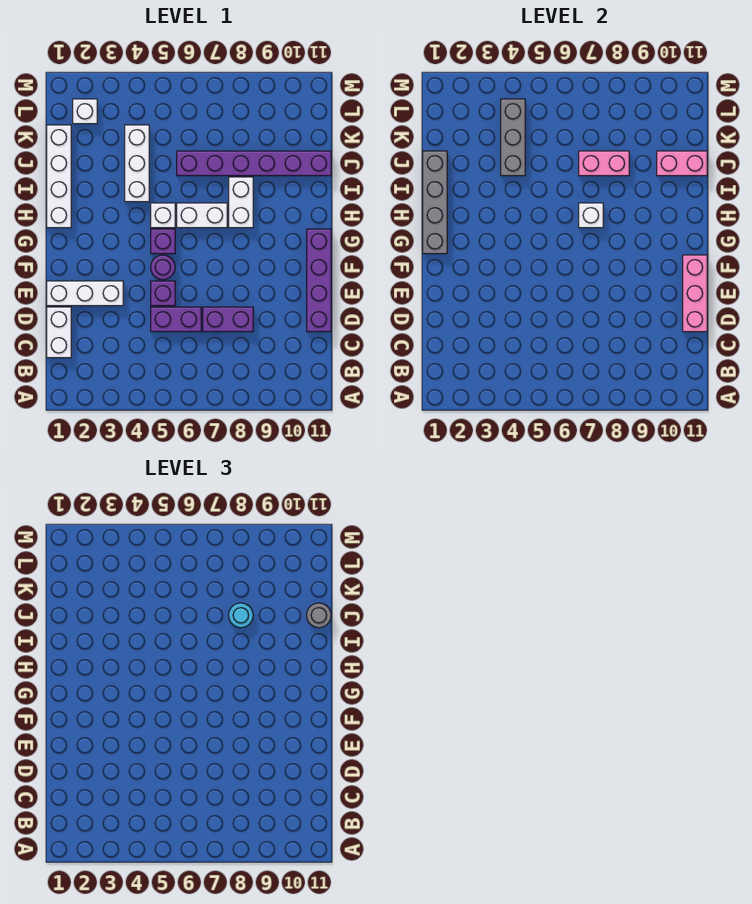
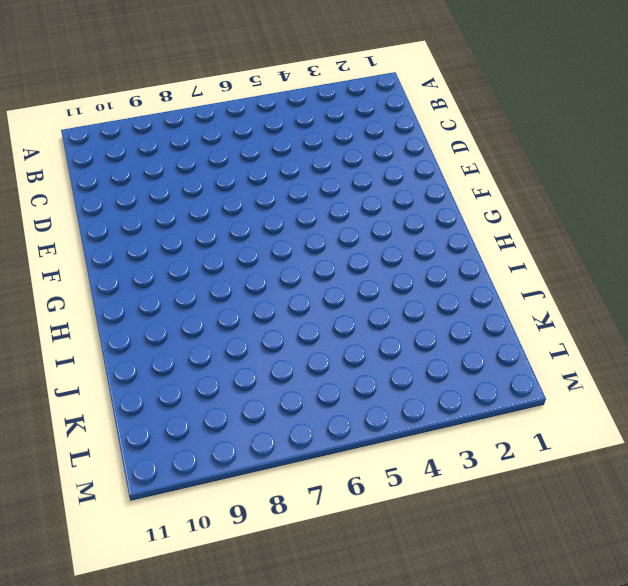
none -> white 1x2 brick [47,307,71,358]
none -> purple 1x2 brick [151,307,201,332]
none -> purple 1x2 brick [203,307,253,332]

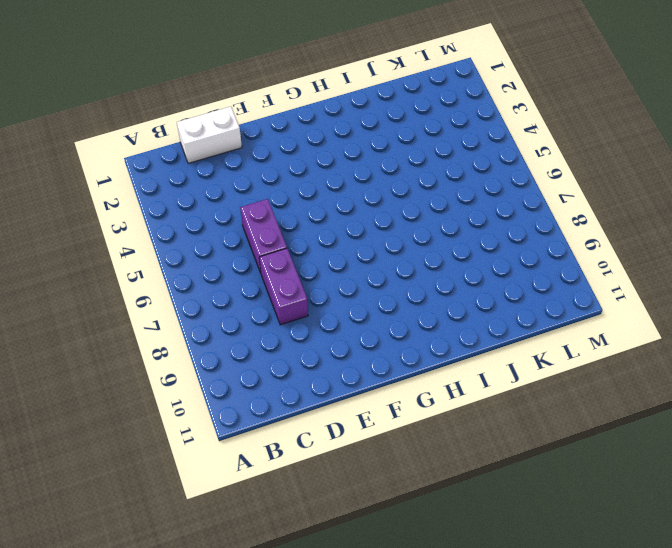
none -> purple 1x4 brick [307,229,331,332]
none -> white 1x3 brick [47,281,123,306]
none -> purple 1x1 brick [151,281,175,306]

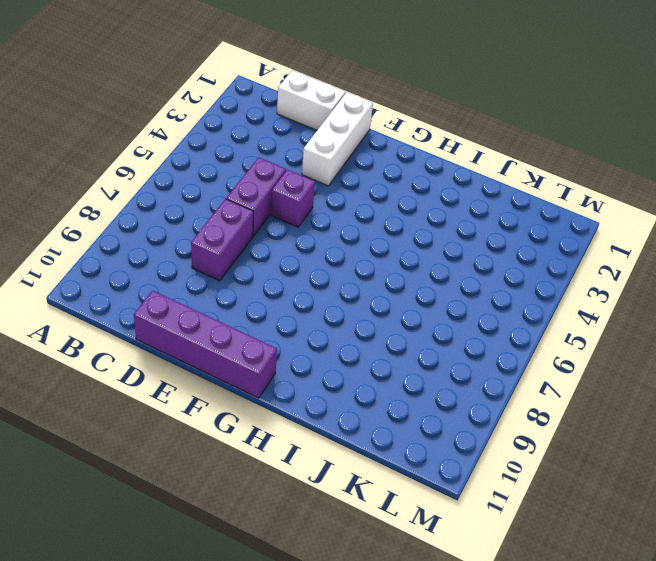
none -> purple 1x1 round brick [151,255,175,280]
none -> purple 1x1 brick [151,229,175,254]
none -> white 1x4 brick [47,125,71,228]

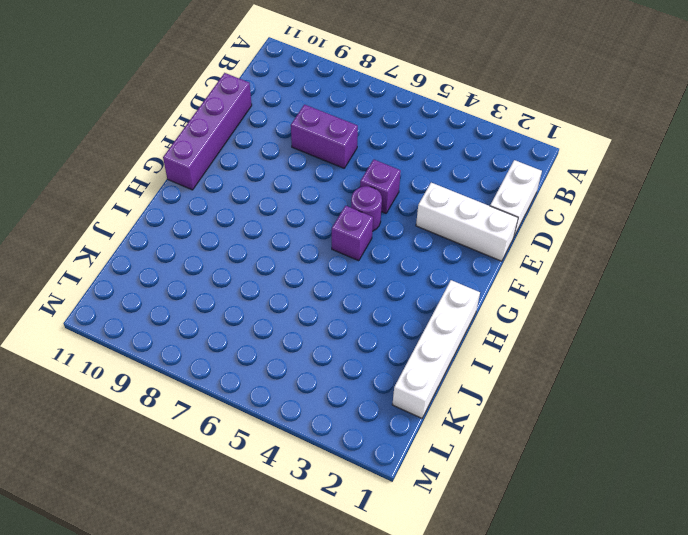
none -> purple 1x2 brick [151,307,201,332]
none -> white 1x1 brick [151,203,175,228]
none -> white 1x2 brick [177,203,227,228]

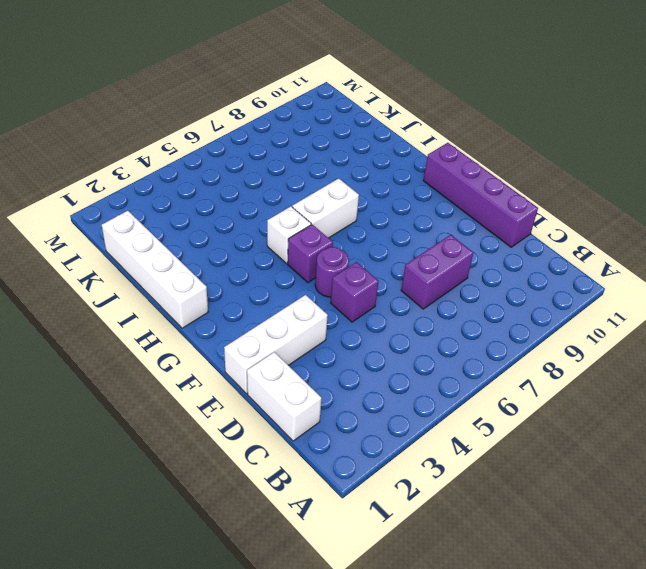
none -> purple 1x2 brick [151,307,201,332]
none -> white 1x2 brick [229,177,253,228]
none -> white 1x3 brick [125,125,149,202]

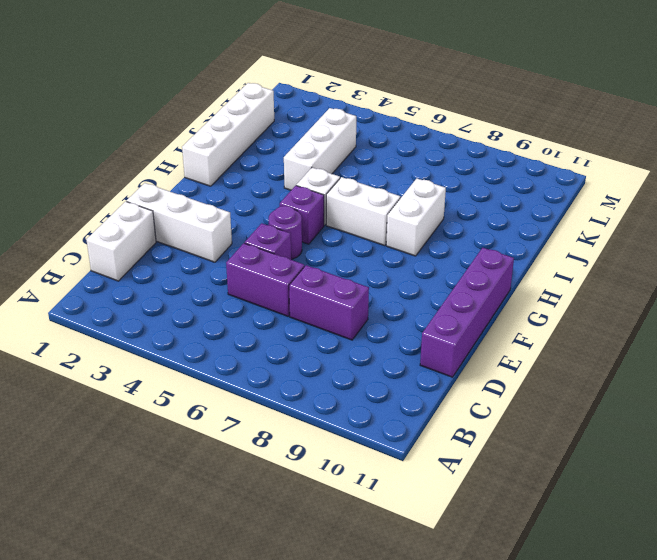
none -> purple 1x6 brick [177,151,331,176]
none -> white 1x1 brick [73,99,97,124]
none -> pink 1x3 brick [683,255,707,332]

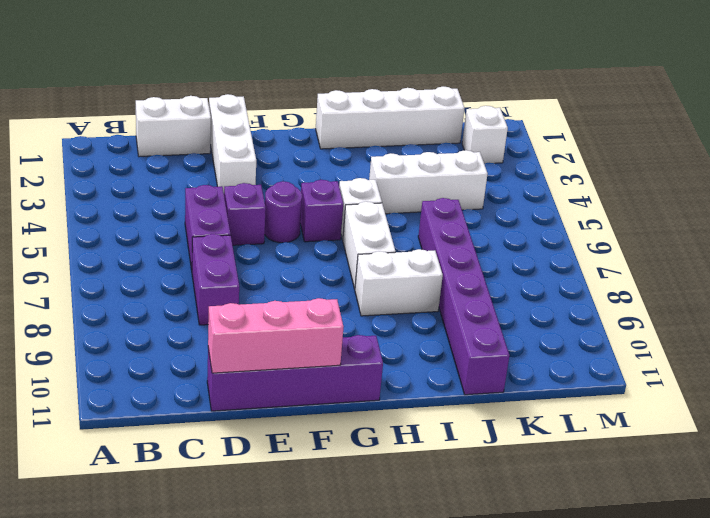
none -> grey 1x4 brick [423,151,447,254]
none -> white 1x1 brick [579,203,603,228]
none -> grey 1x3 brick [501,99,525,176]

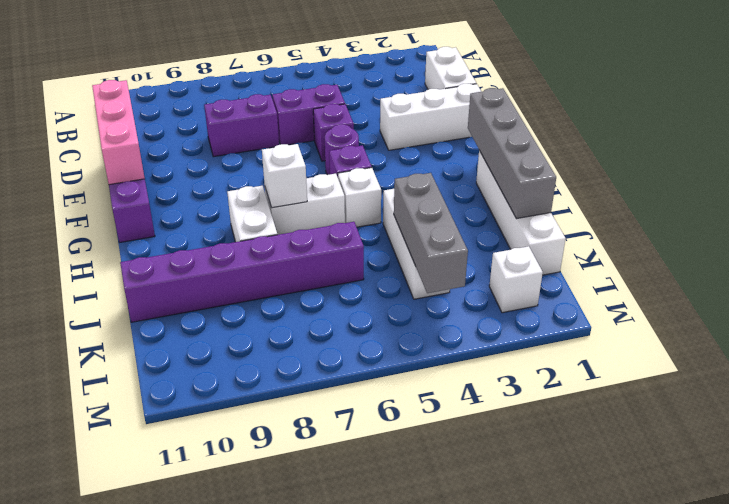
none -> pink 1x2 brick [579,151,629,176]
none -> pink 1x2 brick [657,151,707,176]
none -> cyan 1x1 round brick [229,603,253,628]

